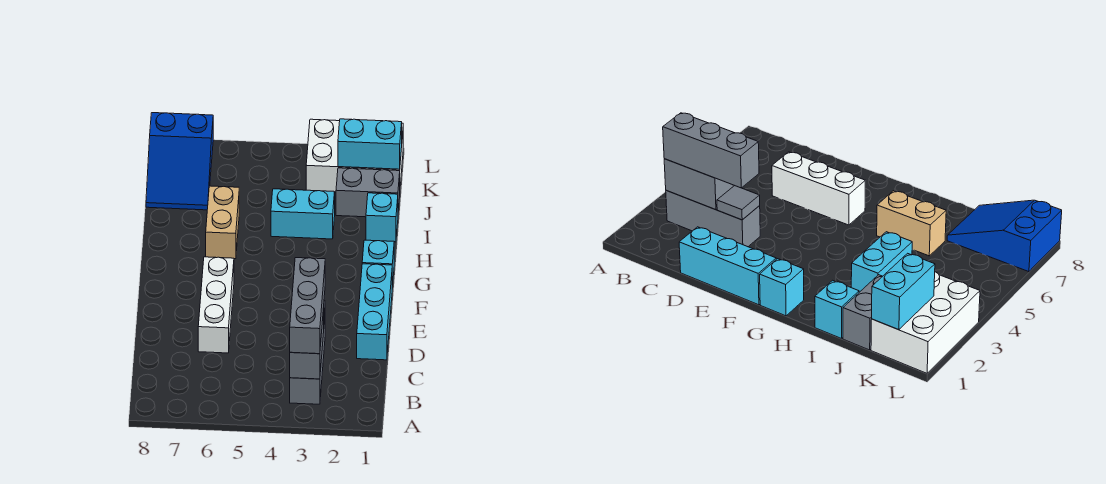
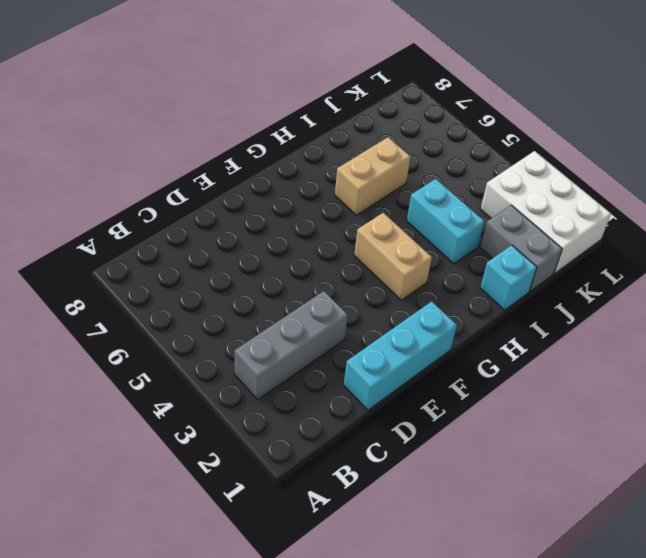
tan 1x2 brick [354,213,432,300] -> none
none -> white 1x3 brick [198,257,234,353]
none -> cyan 1x1 brick [362,240,394,288]
none -> blue 2x3 slope [146,113,213,210]

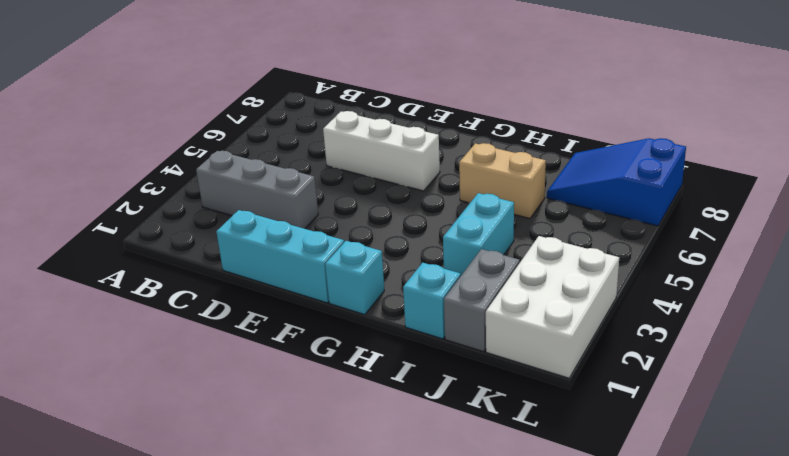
none -> grey 1x2 brick [290,308,324,379]
none -> grey 1x1 tile [717,186,760,220]
none -> cyan 1x2 brick [338,119,402,169]

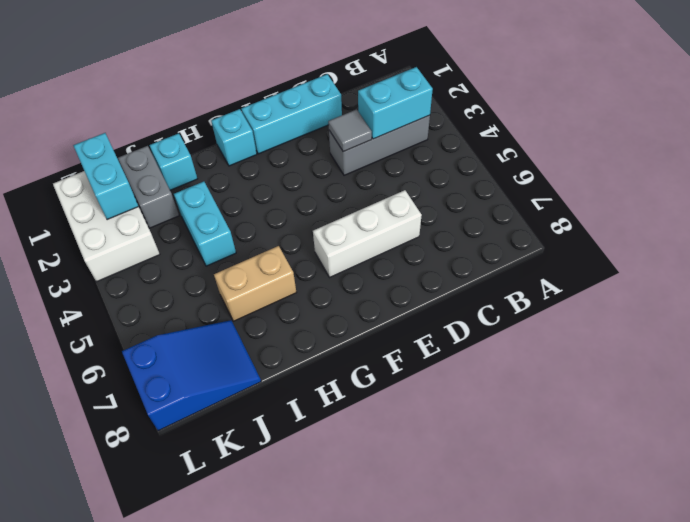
cyan 1x2 brick [358,67,433,139] -> grey 1x2 brick [290,308,324,379]
none -> grey 1x3 brick [290,258,325,354]

